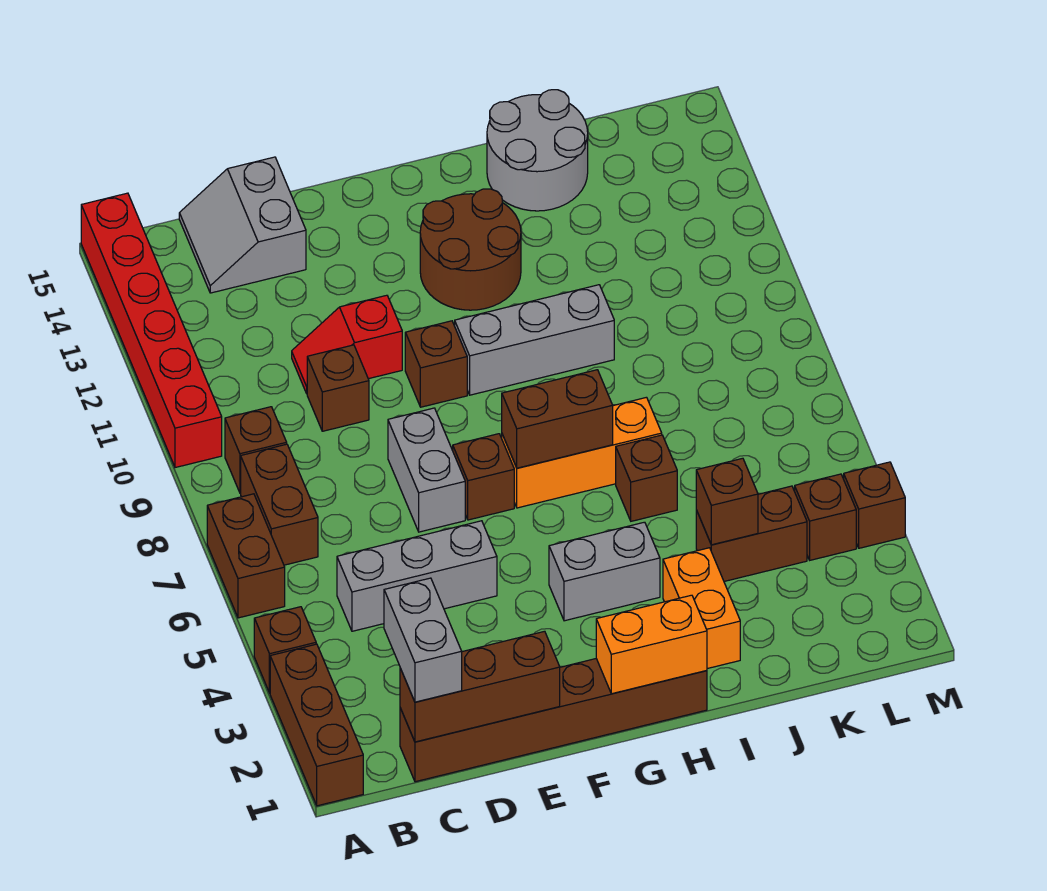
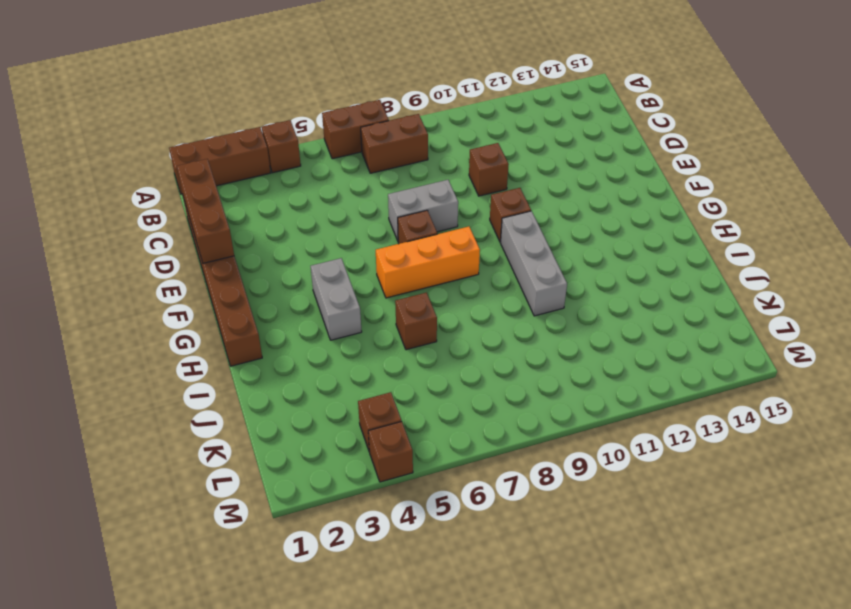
orange 1x3 brick [376,227,480,298] -> orange 1x3 brick turned to [502,397,662,508]
none -> red 1x6 brick [81,193,222,468]
none -> brown 1x1 brick [225,407,287,493]
none -> grey 1x3 brick [337,521,497,631]

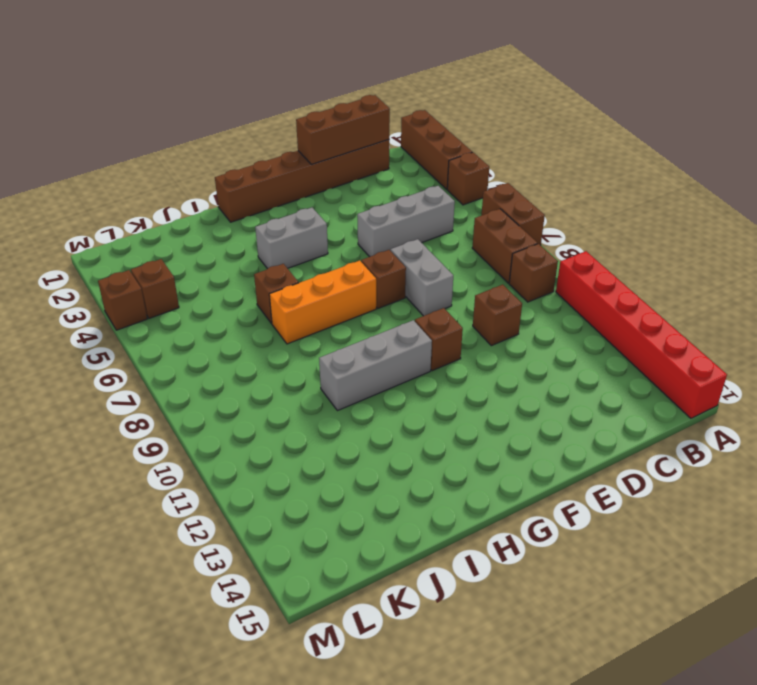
none -> grey 2x2 slope [179,157,306,293]
none -> red 1x2 slope [292,295,402,393]
none -> brown 2x2 round brick [420,189,521,310]

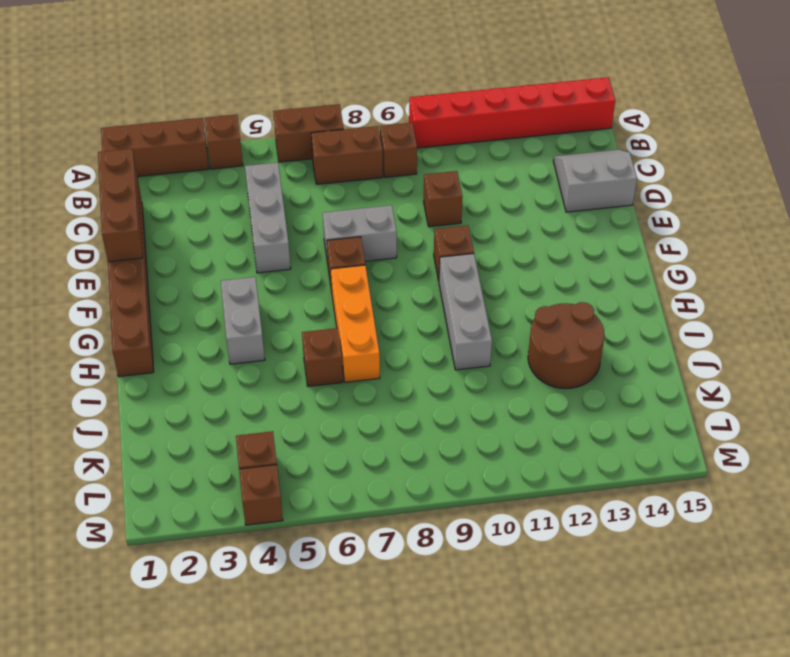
brown 2x2 round brick [528,302,604,389] -> brown 2x2 round brick moved to [420,189,521,310]
none -> red 1x2 slope [292,295,402,393]
none -> orange 1x2 brick [663,548,740,669]
none -> grey 2x2 round brick [487,90,588,211]

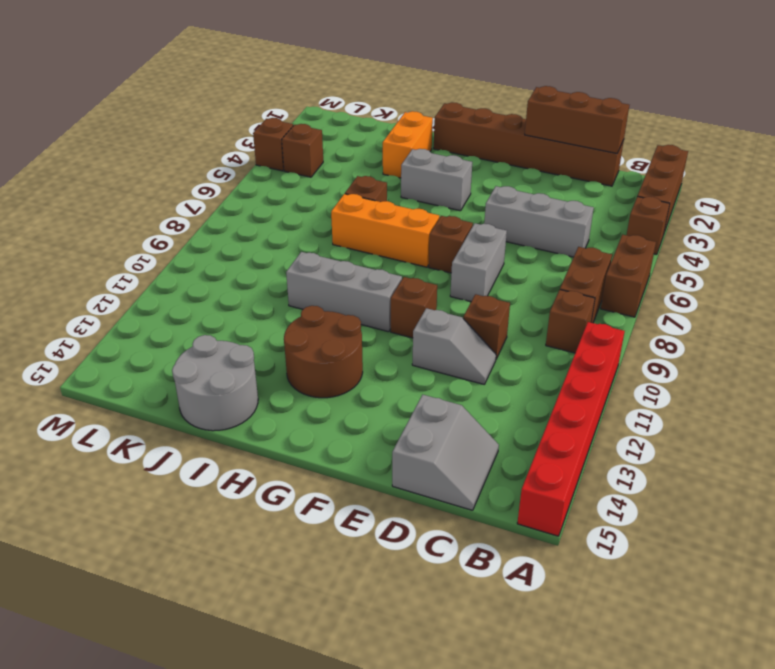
grey 1x2 slope [412,308,496,384] -> red 1x2 slope [292,295,402,393]
none -> brown 1x2 brick [696,486,807,581]
none -> orange 1x2 brick [596,595,707,694]
none -> brown 1x2 brick [502,370,613,468]

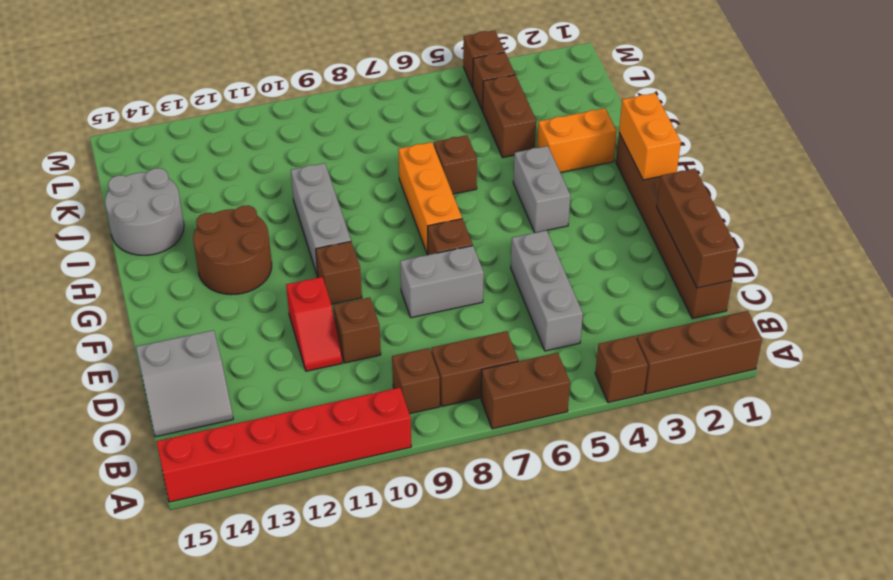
none -> brown 1x2 brick [502,370,613,468]
none -> brown 1x1 brick [696,458,758,545]
none -> grey 1x2 brick [384,578,462,702]

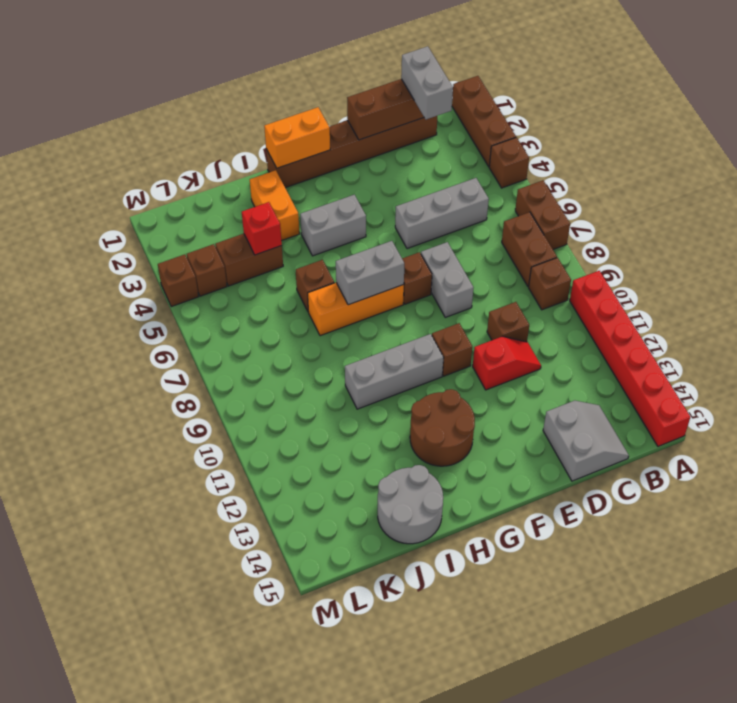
grey 1x2 brick [336,241,404,305] -> brown 1x2 brick [502,370,613,468]
red 1x1 brick [242,202,282,255] -> brown 1x1 brick [696,458,758,545]

